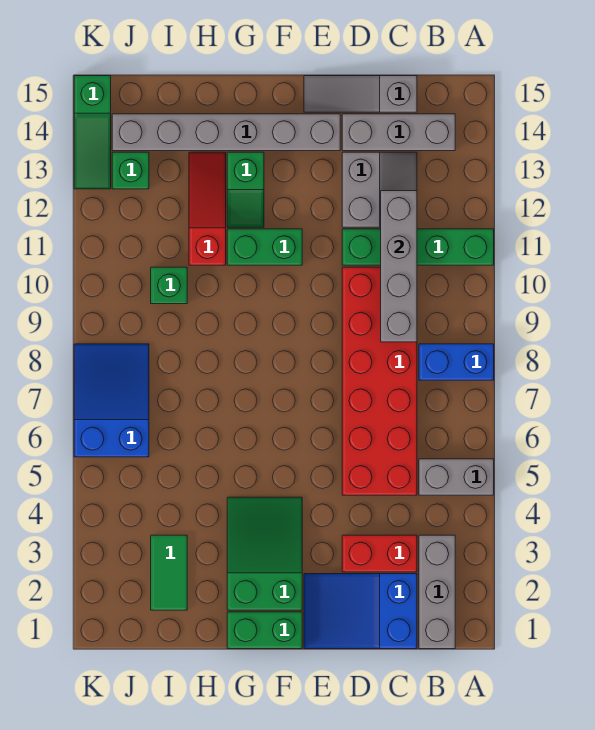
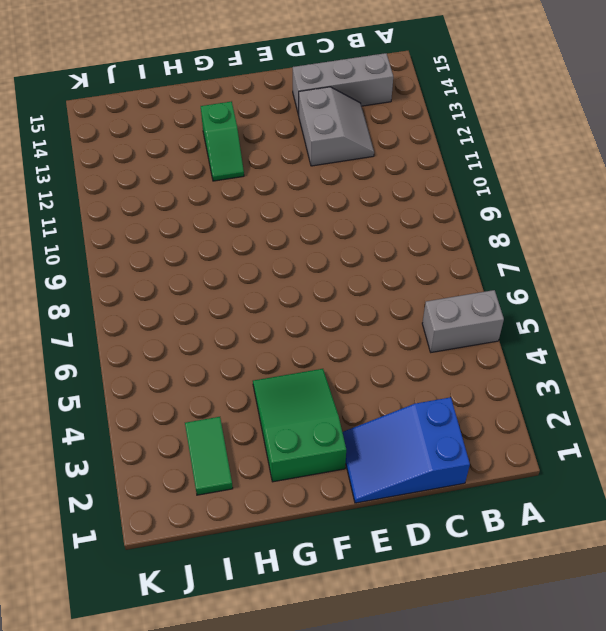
none -> blue 1x2 brick [419,344,494,380]
none -> green 1x4 brick [342,229,494,265]
none -> grey 1x3 brick [419,535,455,649]

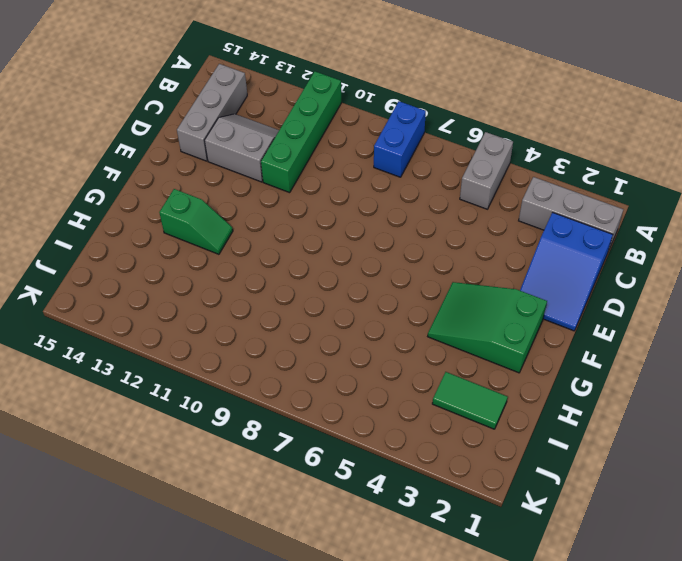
none -> red 1x2 brick [342,535,417,572]
none -> red 2x6 brick [342,267,417,495]
none -> grey 1x3 slope [304,76,417,112]

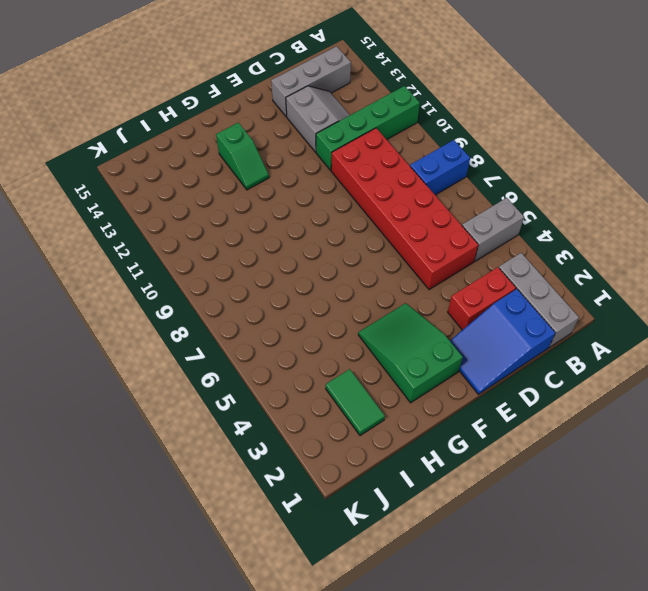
none -> grey 1x3 slope [304,76,417,112]
none -> grey 1x6 brick [112,114,340,151]
none -> green 1x2 brick [227,612,302,649]

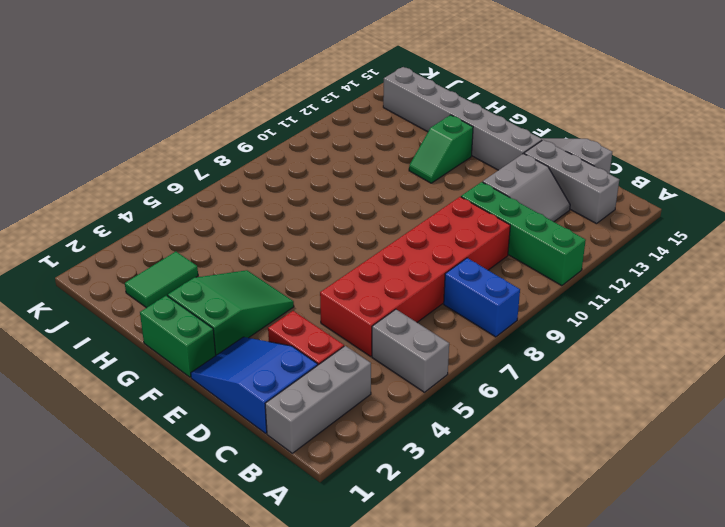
none -> green 1x2 brick [227,229,302,265]
none -> red 1x3 slope [189,152,226,265]
none -> green 1x1 brick [151,267,187,304]

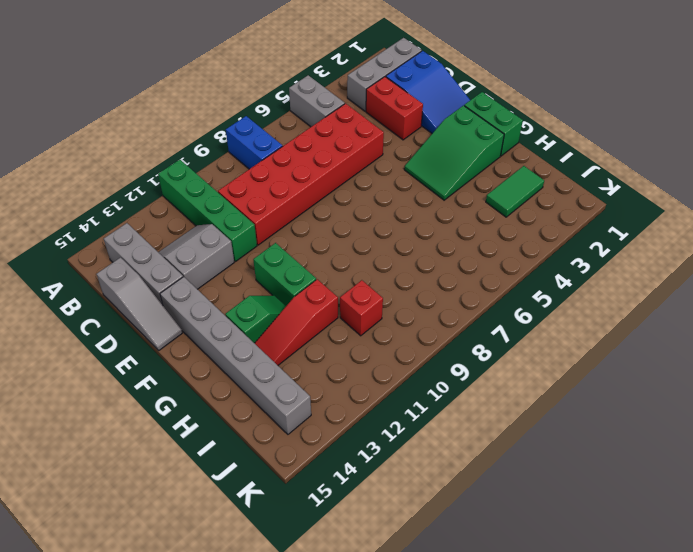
red 1x1 brick [340,280,383,336] -> green 1x1 brick [151,267,187,304]
none -> blue 2x3 slope [74,344,149,457]
none -> green 1x1 brick [112,152,149,189]
none -> green 1x3 slope [74,76,111,189]

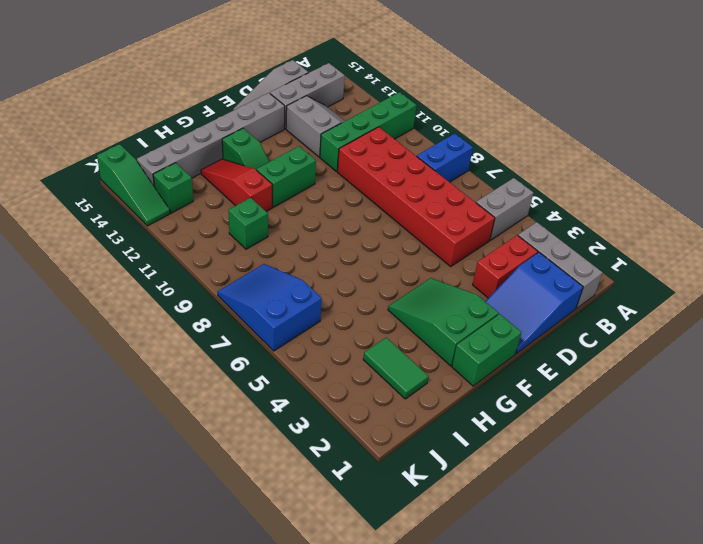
none -> grey 1x4 brick [381,191,417,342]

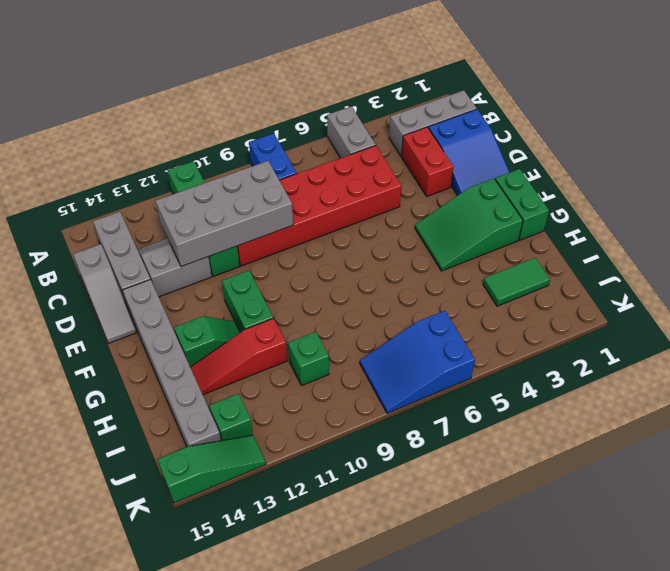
grey 2x4 brick [156,161,293,267] -> grey 1x4 brick [381,191,417,342]

